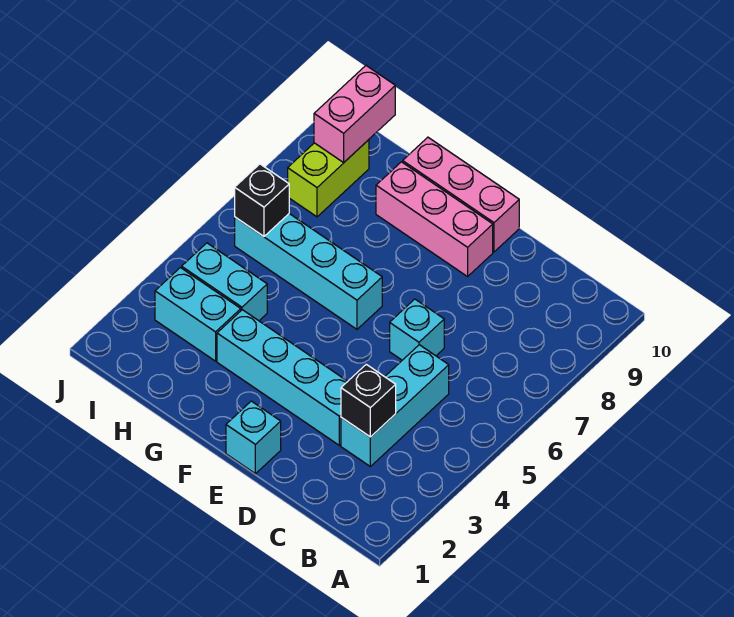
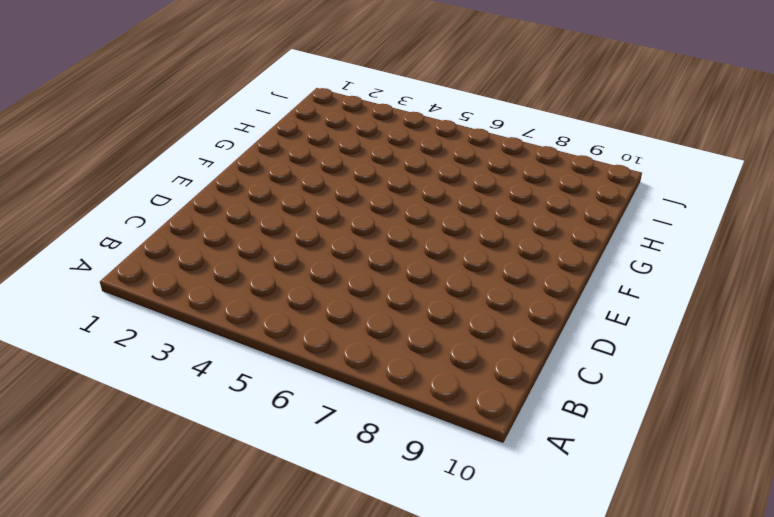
none -> cyan 1x3 brick [341,345,449,466]
none -> cyan 1x4 brick [217,310,348,445]
none -> cyan 1x1 brick [390,299,444,360]

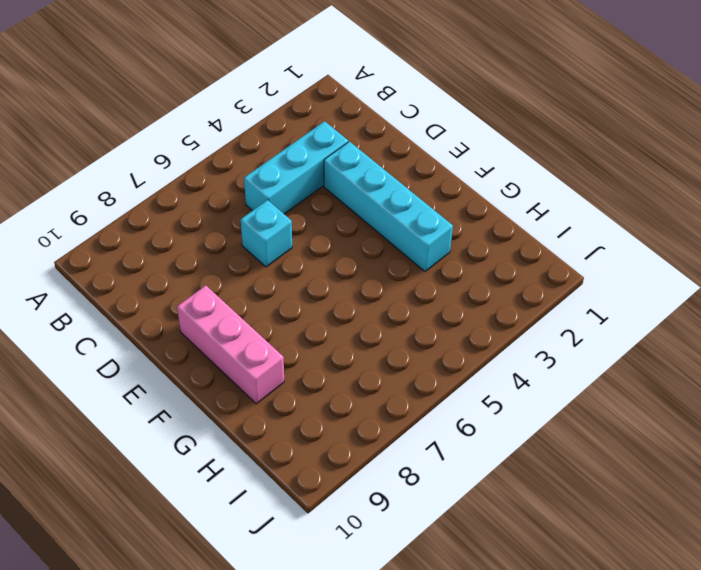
none -> cyan 1x1 brick [226,401,281,474]
none -> pink 1x3 brick [403,137,519,252]
none -> cyan 1x4 brick [235,214,382,329]

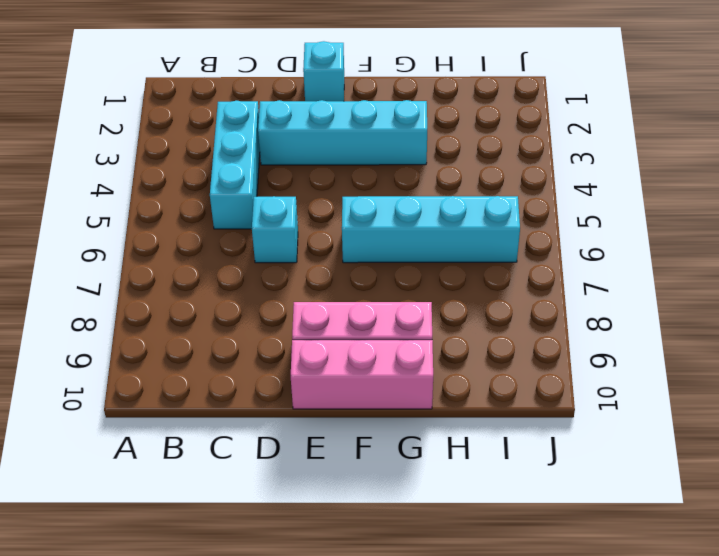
none -> cyan 1x2 brick [155,268,241,361]
none -> cyan 1x2 brick [182,243,267,321]
none -> lime 1x2 brick [288,140,369,217]

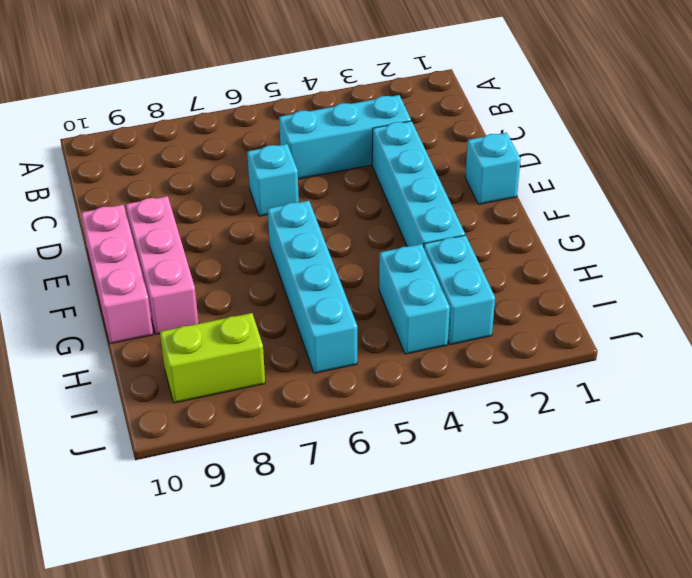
none -> black 1x1 brick [341,364,396,437]
none -> black 1x1 brick [235,164,289,236]
none -> pink 1x2 brick [314,66,395,162]

